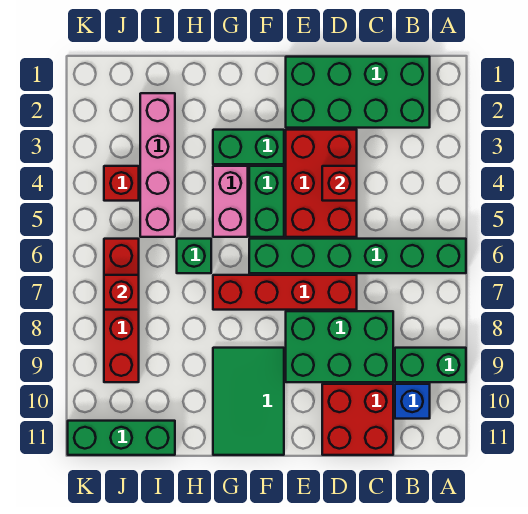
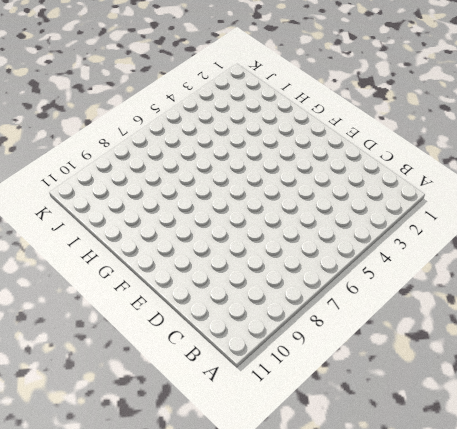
none -> green 1x6 brick [249,239,466,273]
none -> green 1x2 brick [395,348,466,382]
none -> green 2x4 brick [286,57,430,128]

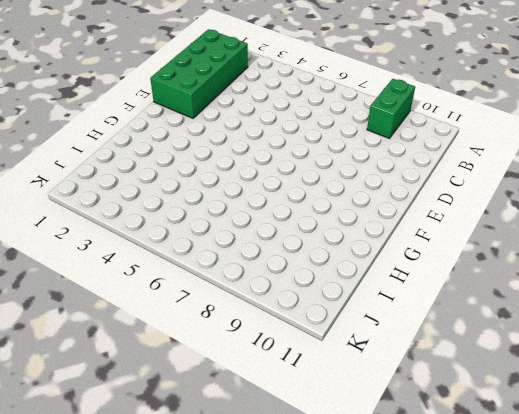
none -> green 1x6 brick [249,239,466,273]
none -> blue 1x1 brick [395,384,430,419]
none -> green 2x3 brick [286,311,393,382]

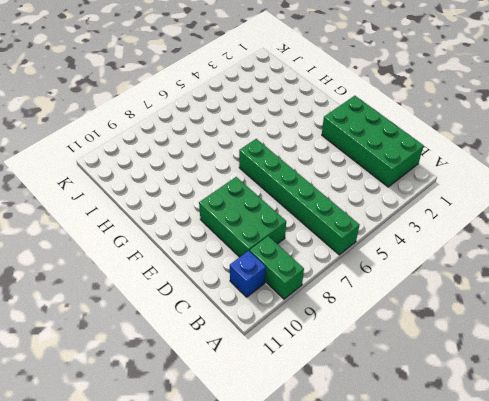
none -> red 2x2 brick [322,384,393,455]
none -> red 2x3 brick [286,130,357,237]
none -> red 1x4 brick [213,275,357,310]

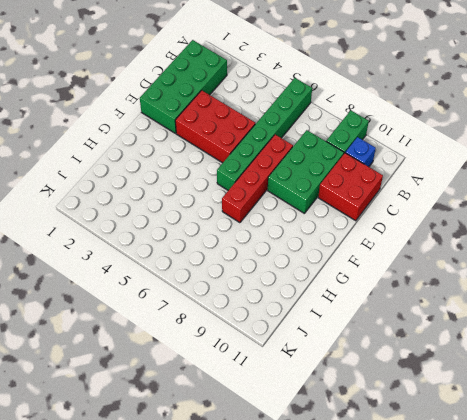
none -> green 1x2 brick [213,130,284,164]
none -> green 1x2 brick [249,166,284,237]
none -> green 2x3 tile [213,348,284,455]

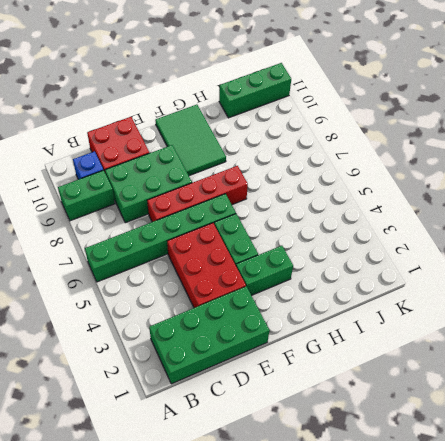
none -> pink 1x2 brick [213,166,248,237]
none -> green 1x1 brick [177,239,211,273]
none -> pink 1x4 brick [140,93,175,237]

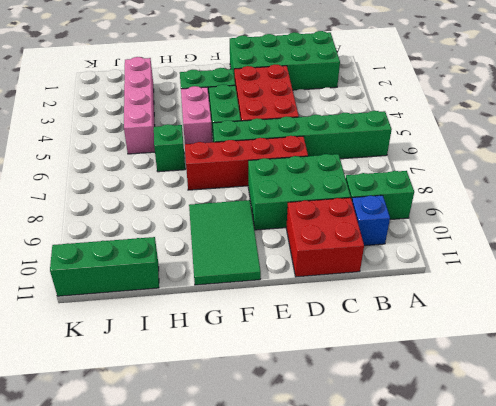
none -> red 1x1 brick [104,166,139,201]
none -> red 1x4 brick [104,239,139,382]
none -> red 1x1 brick [322,166,357,201]

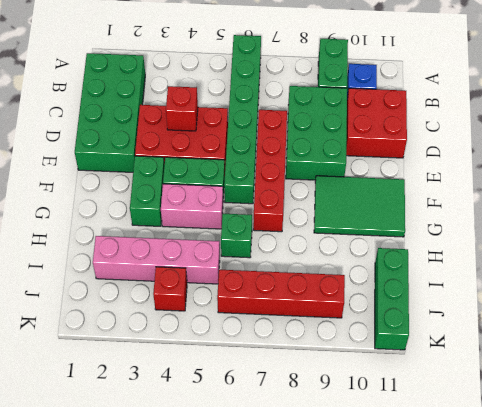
none -> red 1x1 brick [104,275,139,310]

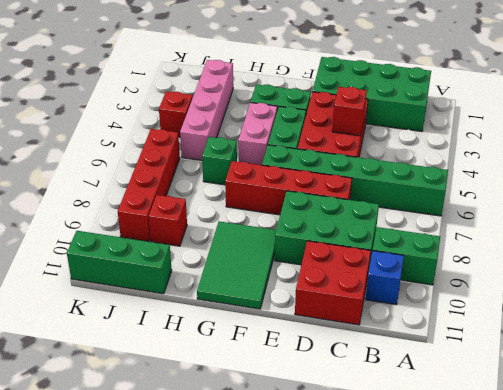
red 1x1 brick [149,195,187,246] -> red 1x1 brick moved to [104,275,139,310]

